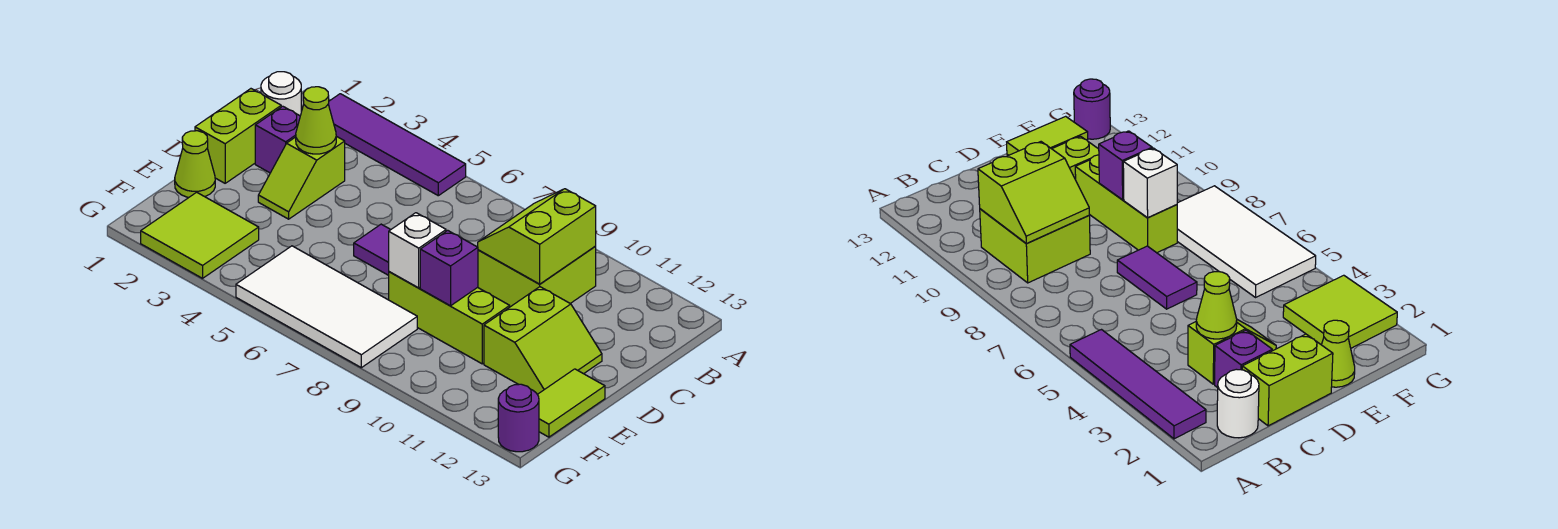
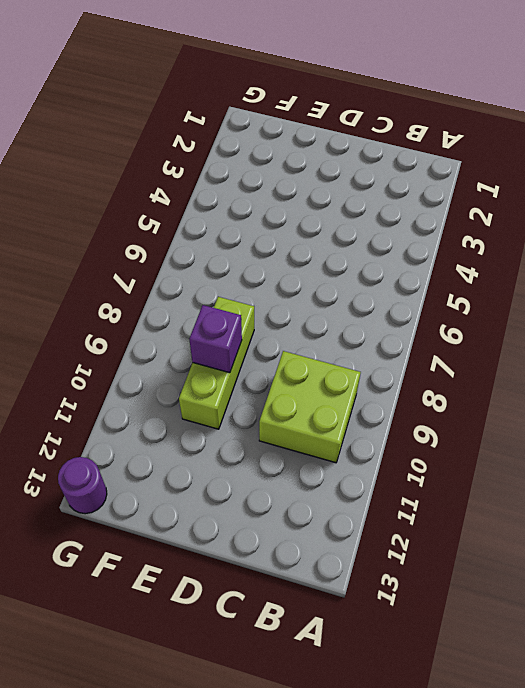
none -> purple 1x4 tile [328,94,466,196]
none -> white 1x1 round brick [261,72,301,116]
none -> lime 1x2 brick [195,89,281,183]

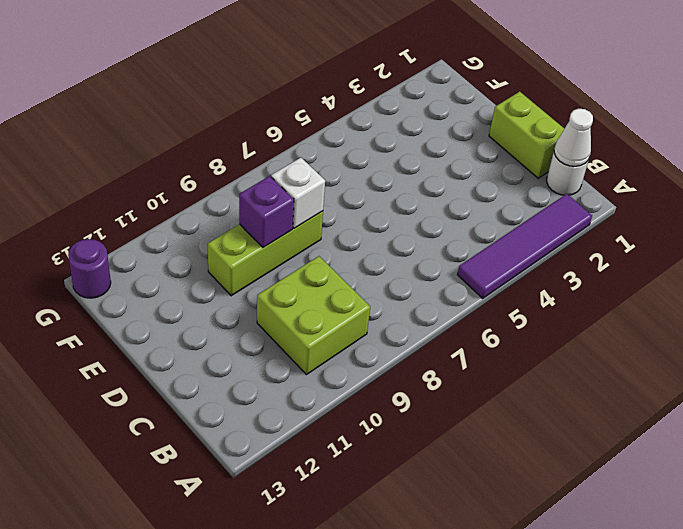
white 1x1 cone [554,109,593,166] -> none
none -> purple 1x1 brick [255,106,300,173]
none -> lime 1x2 slope [258,136,345,219]
none -> purple 1x2 tile [354,224,391,275]

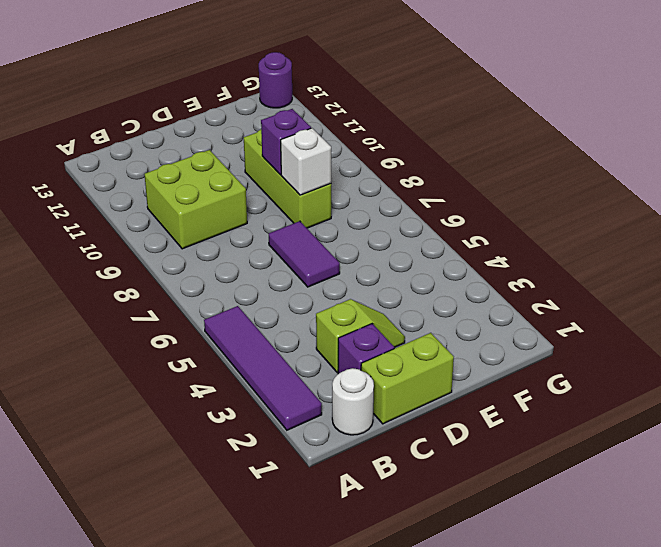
none -> lime 2x2 slope [484,287,602,394]
none -> lime 1x1 cone [175,131,215,197]
none -> lime 1x2 tile [537,369,605,437]

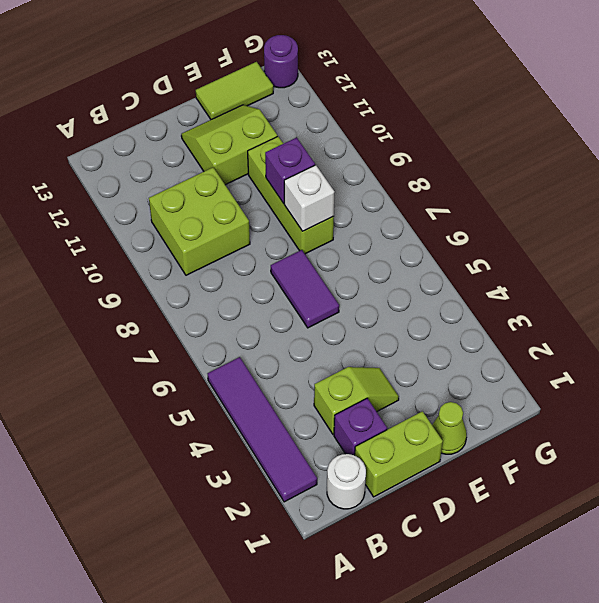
none -> lime 2x2 tile [141,192,259,278]
none -> white 2x4 tile [236,246,417,368]
none -> lime 2x2 slope [478,189,596,284]

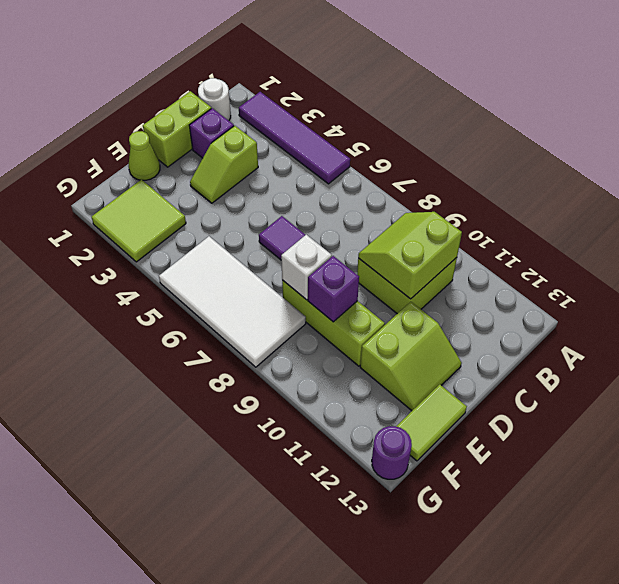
none -> lime 1x1 cone [296,87,336,154]

